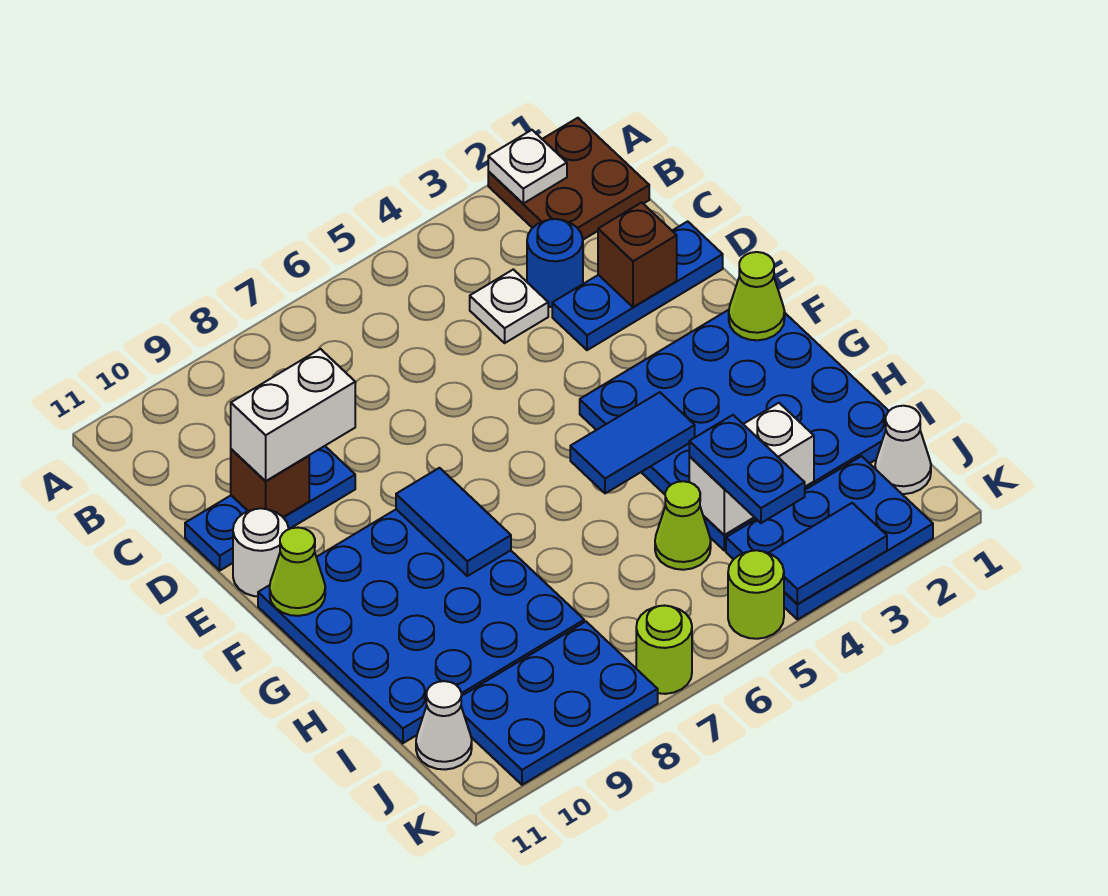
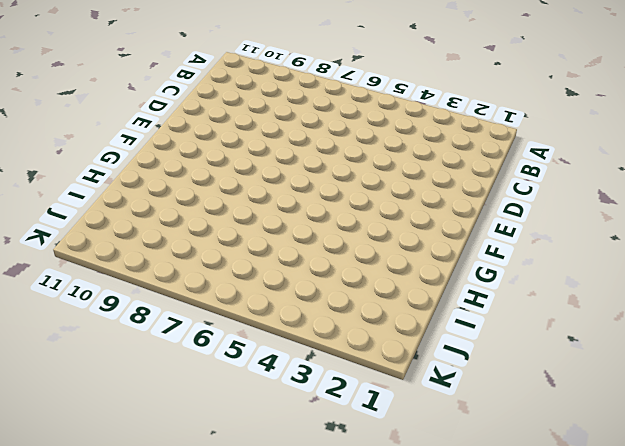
none -> brown 2x2 plate [488,118,649,240]
none -> blue 1x1 round brick [527,219,583,307]
none -> white 1x1 plate [470,269,548,343]

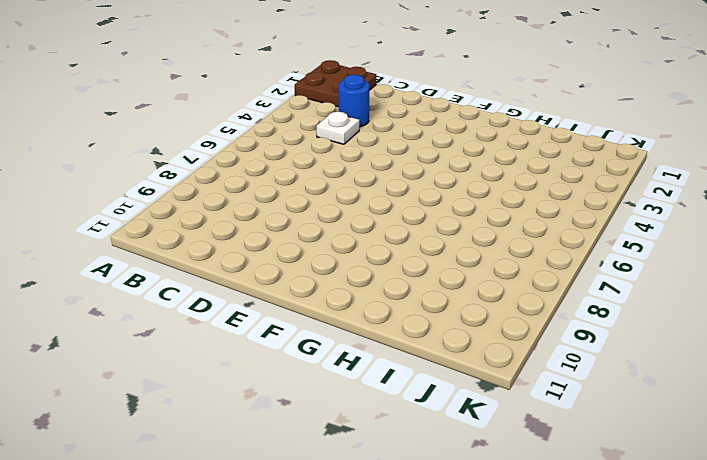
none -> blue 1x3 plate [552,221,723,350]
none -> blue 1x3 plate [185,446,355,570]
none -> white 1x1 round brick [233,508,289,596]

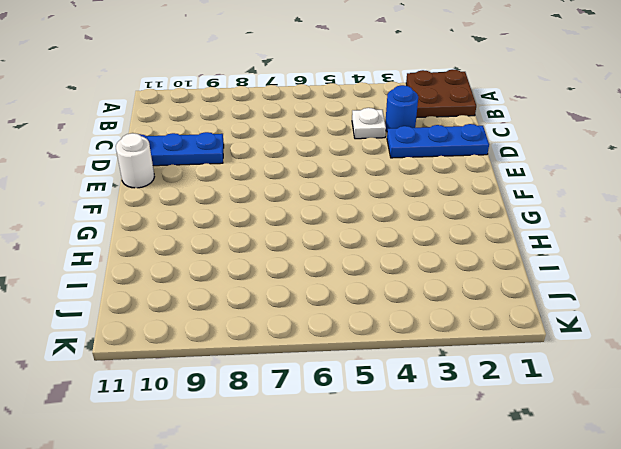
none -> blue 4x4 plate [580,310,889,550]
none -> blue 4x4 plate [258,509,584,743]
none -> lime 1x1 cone [655,481,711,570]

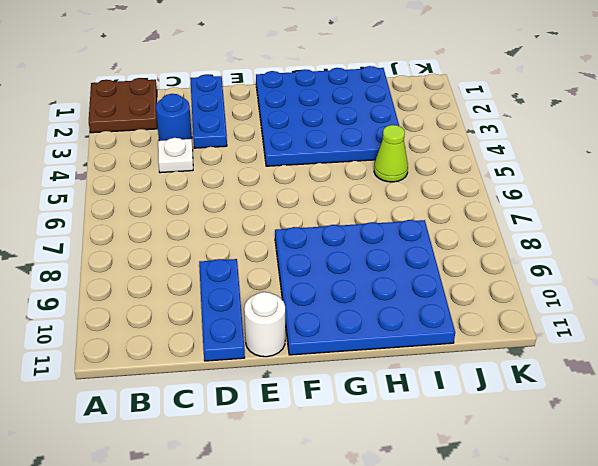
none -> white 1x1 cone [875,406,931,494]
none -> blue 2x3 plate [726,456,933,620]
none -> blue 2x3 plate [461,622,658,785]

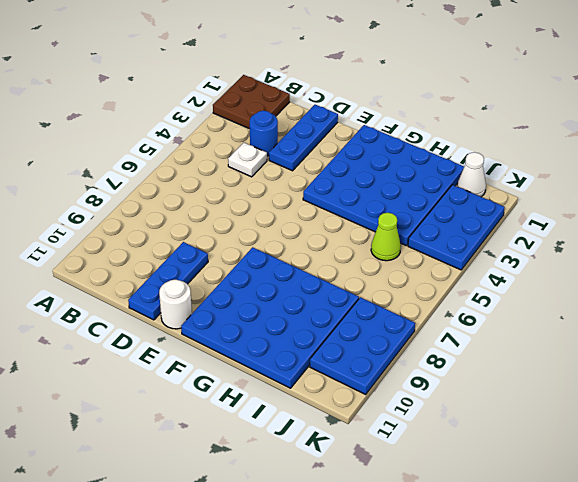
none -> white 1x1 cone [416,681,472,769]
none -> lime 1x1 round brick [728,550,784,639]
none -> lime 1x1 round brick [636,606,692,694]

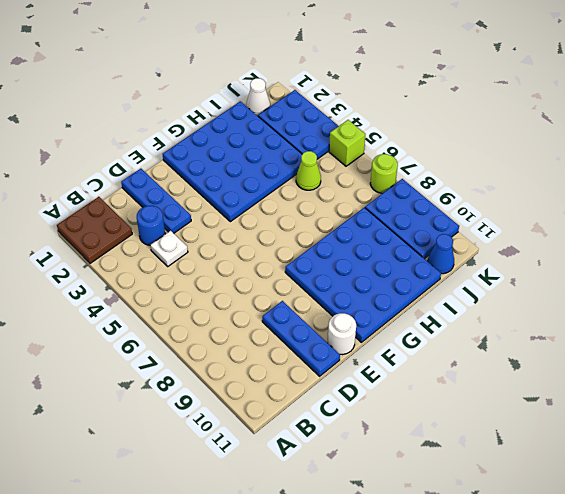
blue 1x1 cone [428,234,454,274] -> white 1x1 cone [416,681,472,769]
lime 1x1 brick [329,120,365,166] -> lime 1x1 round brick [728,550,784,639]
none -> white 1x1 plate [488,130,567,203]
none -> brown 1x1 brick [598,203,677,307]
none -> brown 1x1 brick [231,449,309,517]

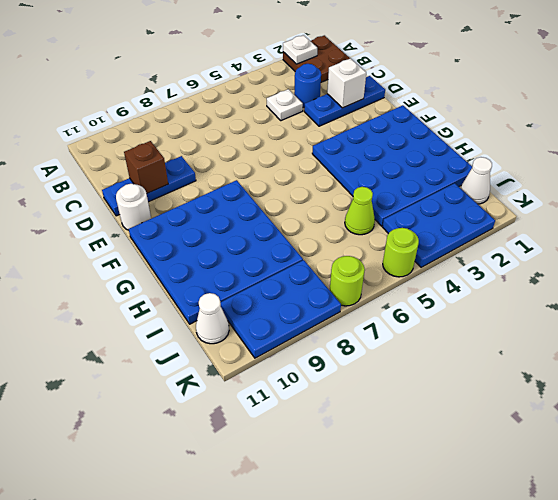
white 1x1 brick [327,58,366,108] -> brown 1x1 brick [598,203,677,307]
none -> lime 1x1 cone [729,252,785,340]
none -> blue 1x2 tile [396,468,511,576]
none -> lime 1x1 cone [270,528,325,616]

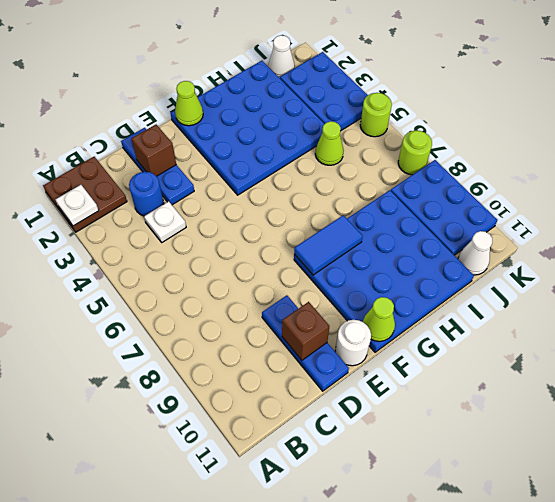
none -> blue 1x2 tile [570,392,695,493]
none -> white 1x2 brick [689,403,814,535]
none -> blue 1x2 tile [769,503,887,604]

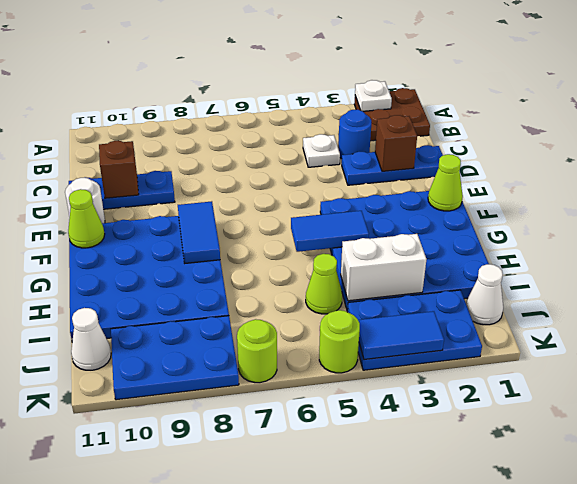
none -> white 1x2 brick [231,349,355,481]
none -> blue 1x2 plate [689,415,805,523]

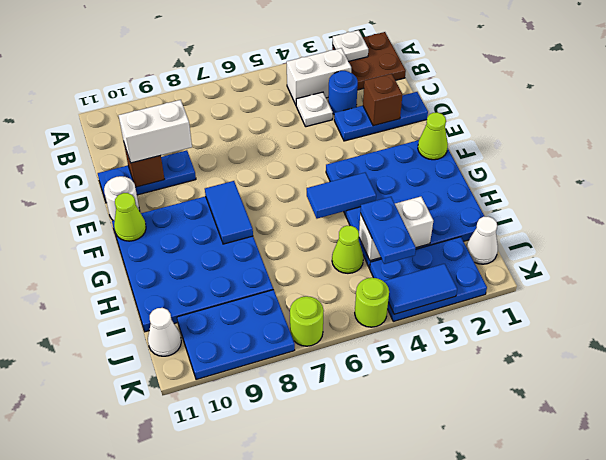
white 1x2 brick [287,48,351,105] -> none

